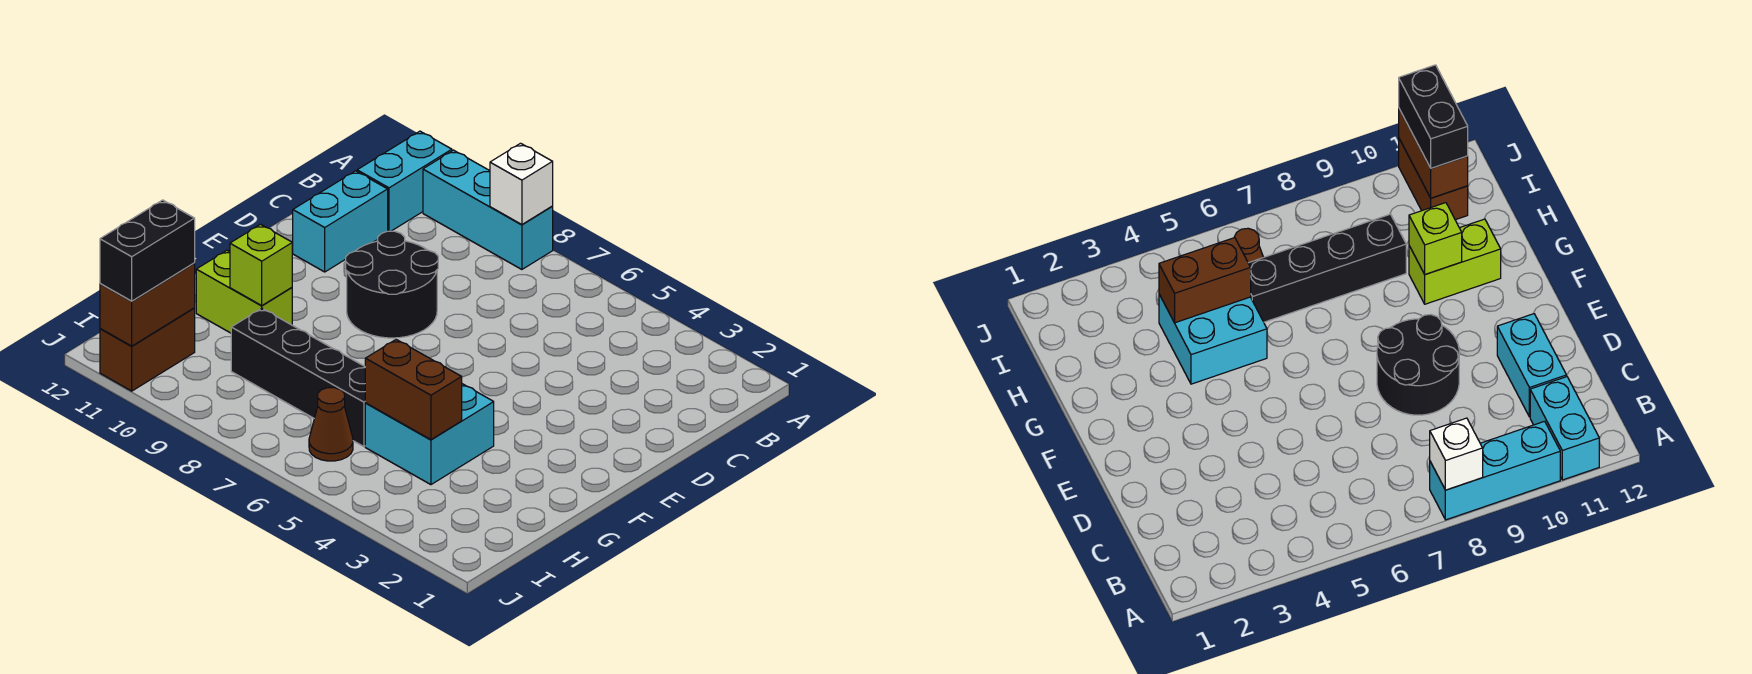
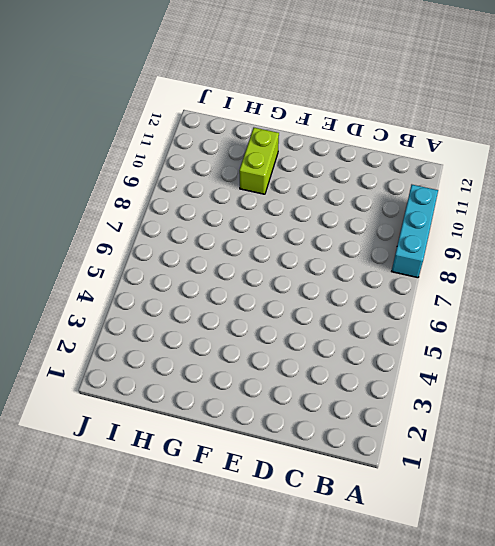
none -> cyan 1x2 brick [357,131,452,231]
none -> cyan 1x2 brick [293,171,388,272]
none -> black 2x2 round brick [346,231,438,338]

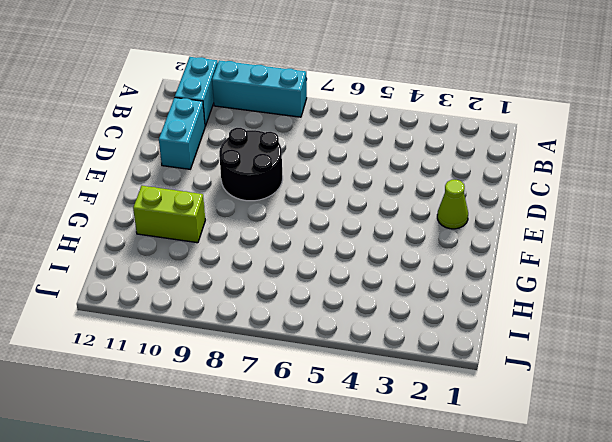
lime 1x1 cone [437,180,468,229] -> none
none -> cyan 2x2 brick [365,384,494,485]
none -> black 1x4 brick [231,308,365,447]
none -> brown 1x1 cone [309,388,353,461]

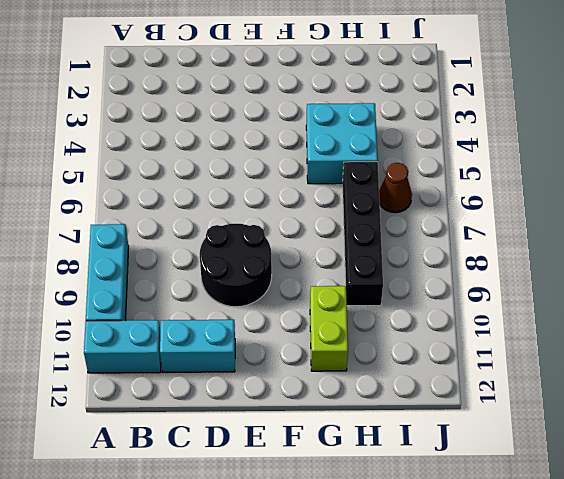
none -> brown 1x2 brick [100,308,195,391]
none -> white 1x1 brick [490,143,553,225]
none -> lime 1x1 brick [230,224,292,305]

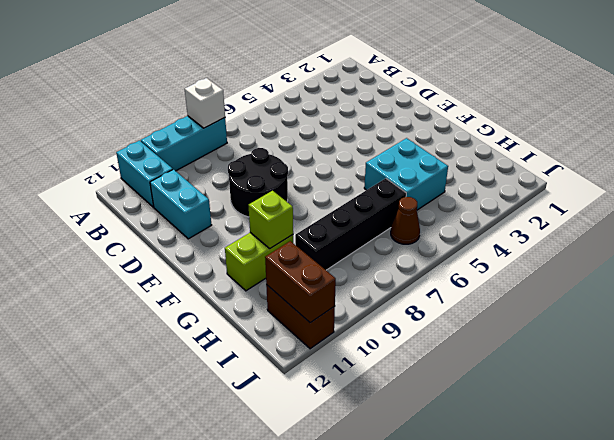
none -> brown 1x2 brick [365,340,462,440]
none -> black 1x2 brick [100,200,195,301]

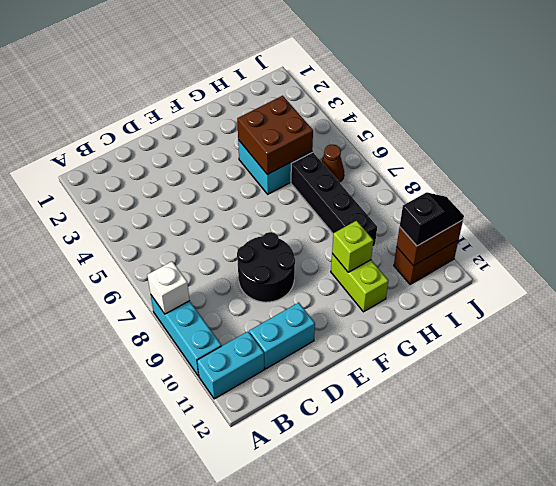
brown 2x2 brick [237,96,313,175] -> brown 1x2 brick [365,340,462,440]
black 1x2 slope [400,192,464,246] -> black 1x2 brick [100,200,195,301]

